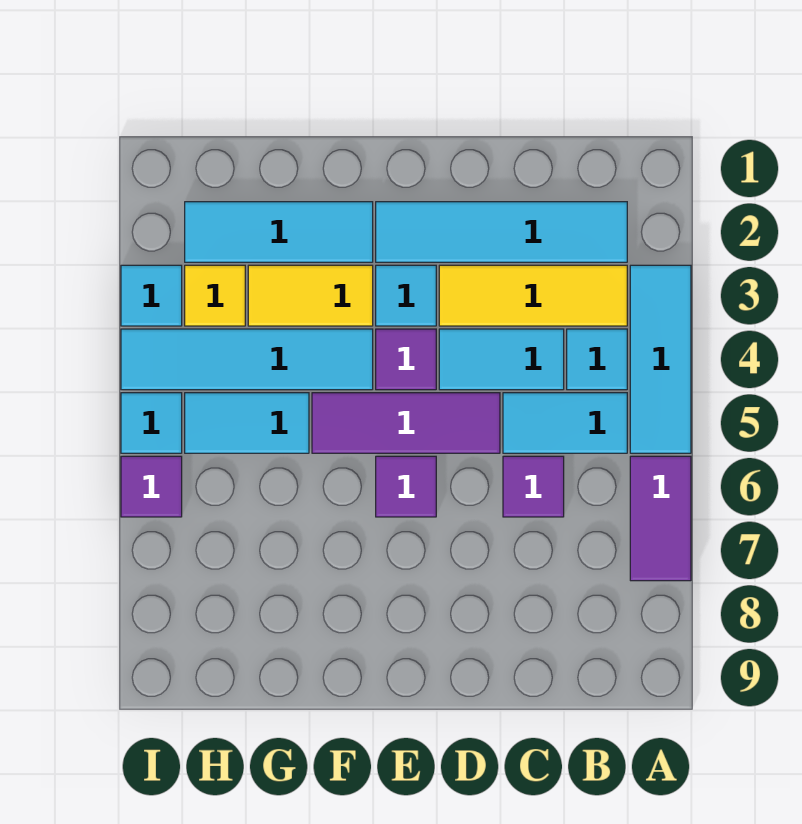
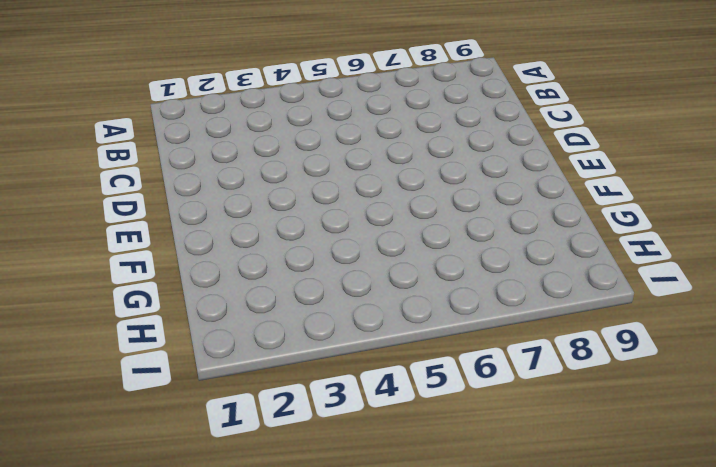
none -> cyan 1x3 tile [630,265,691,453]
none -> purple 1x2 tile [630,456,691,581]
none -> cyan 1x4 tile [376,202,627,262]

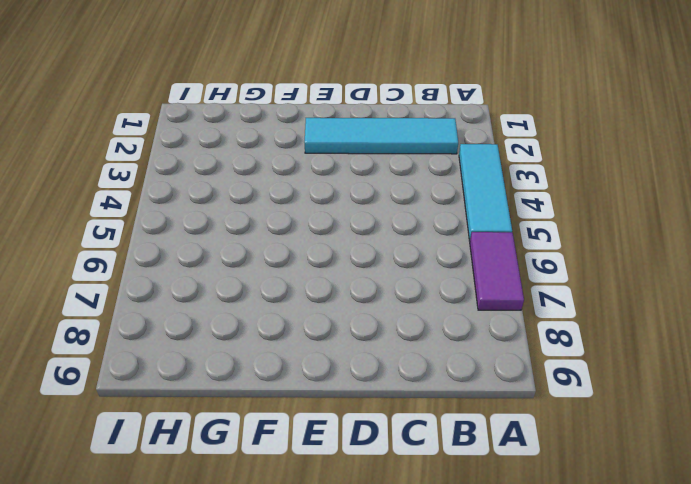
none -> yellow 1x3 tile [439,265,627,326]
none -> cyan 1x1 tile [567,329,627,390]
none -> cyan 1x2 tile [503,393,627,453]

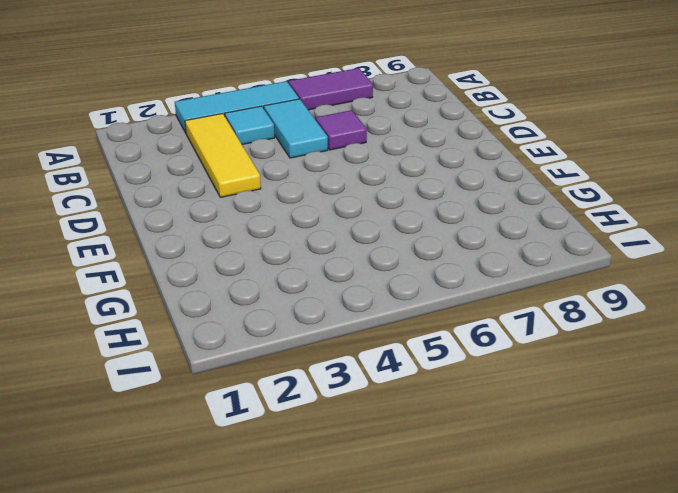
none -> cyan 1x4 tile [376,202,627,262]
none -> cyan 1x2 tile [439,329,564,390]
none -> purple 1x3 tile [312,393,500,453]

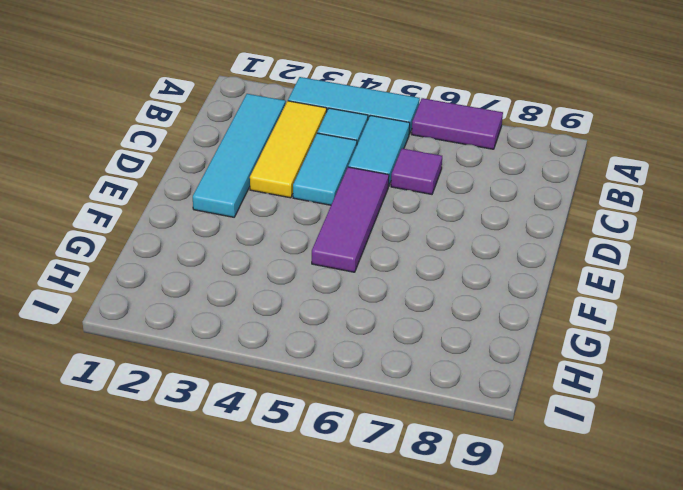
none -> cyan 1x1 tile [376,265,436,326]
none -> purple 1x1 tile [376,329,436,390]
none -> purple 1x1 tile [376,456,436,517]

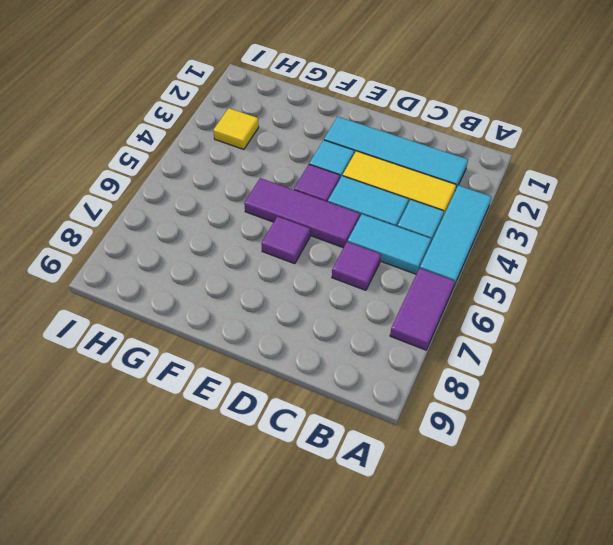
none -> cyan 1x3 tile [185,202,373,262]
none -> yellow 1x2 tile [248,265,373,326]
none -> cyan 1x4 tile [121,329,373,390]

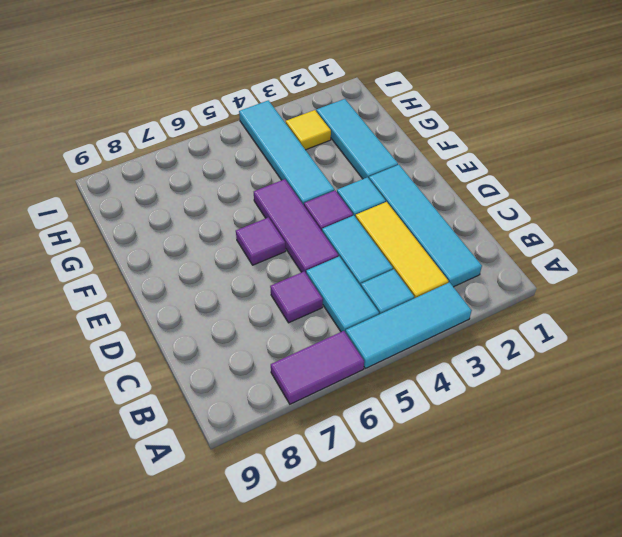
none -> yellow 1x2 tile [248,265,373,326]
none -> cyan 1x2 tile [185,393,309,453]
none -> cyan 1x1 tile [121,265,182,326]

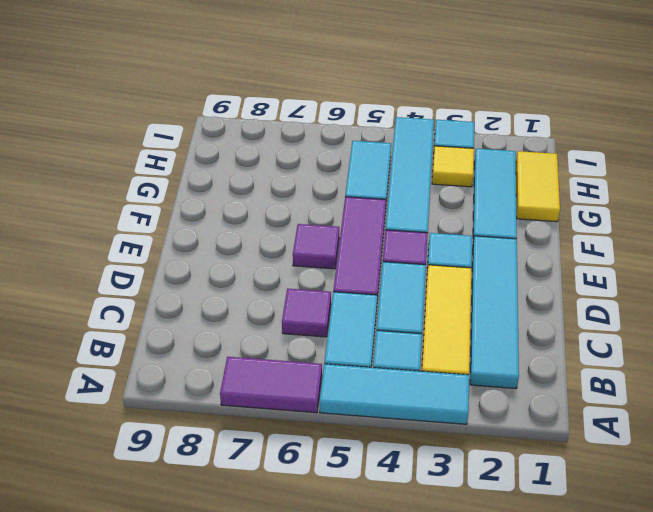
yellow 1x2 tile [516,151,560,222] -> yellow 1x2 tile moved to [248,265,373,326]
none -> cyan 1x1 tile [121,393,182,453]
none -> purple 1x1 tile [121,456,182,517]

